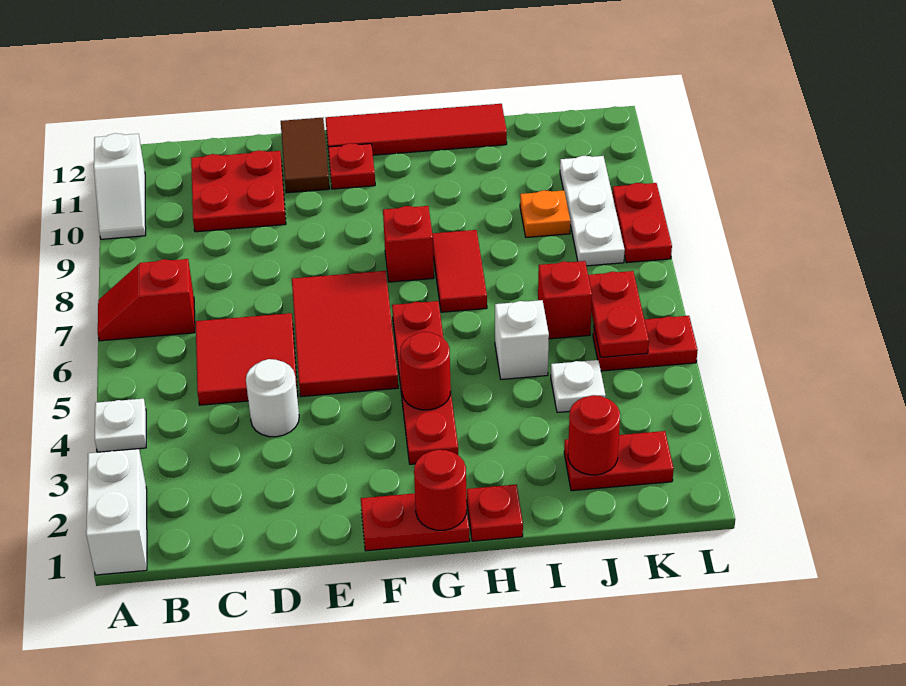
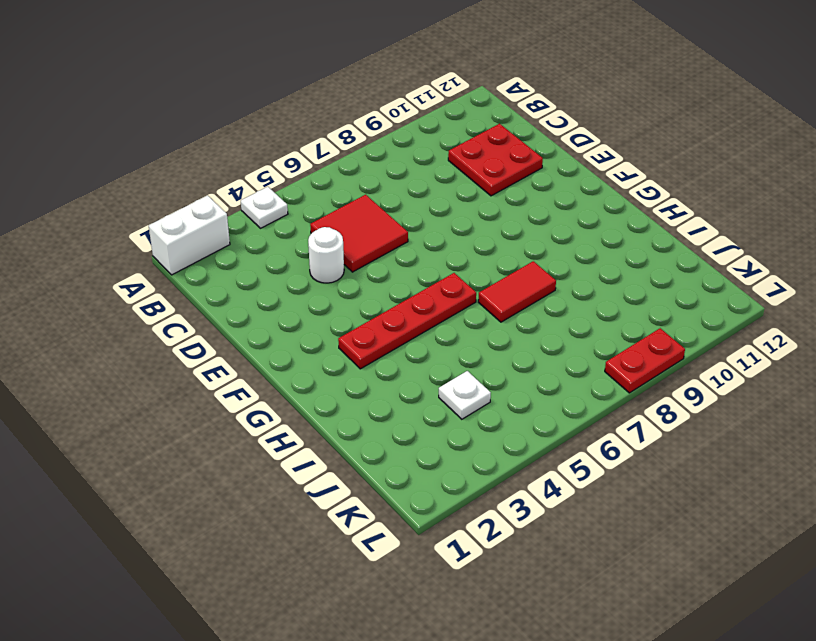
none -> red 1x2 slope [98,259,195,341]
none -> white 1x2 slope [94,133,146,239]
none -> red 2x3 tile [292,271,398,397]

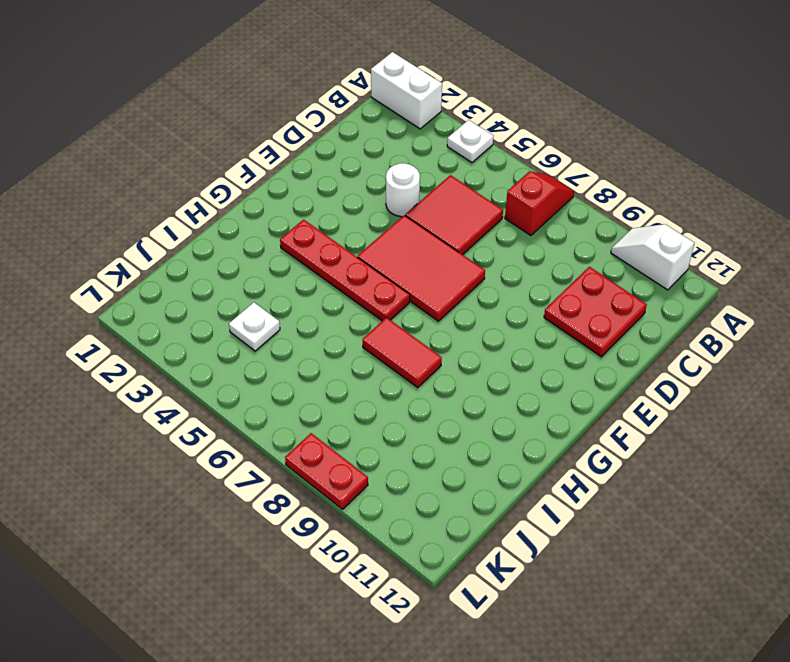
none -> brown 1x2 tile [281,118,330,193]
none -> red 1x2 plate [361,493,470,551]
none -> red 1x1 plate [328,143,375,189]

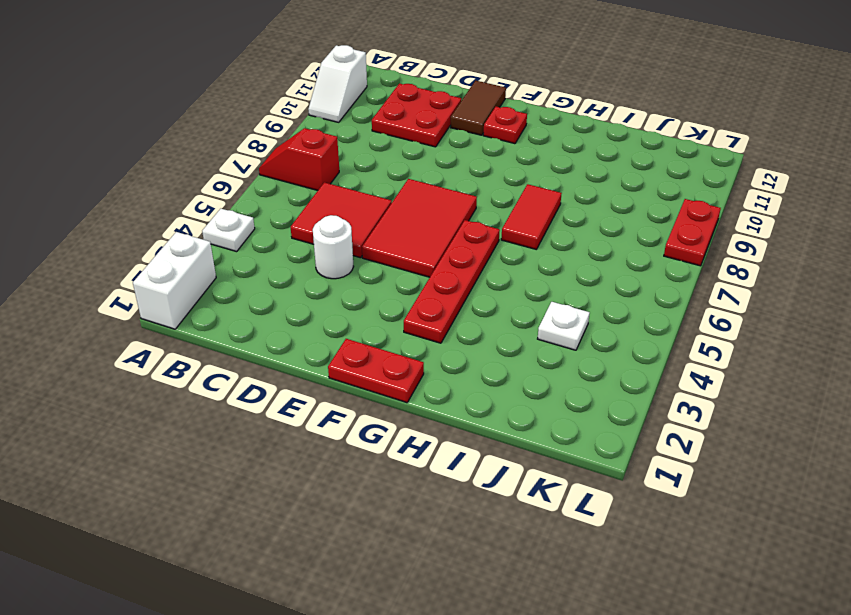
none -> red 1x4 tile [326,104,507,155]
none -> red 1x1 brick [383,206,434,282]
none -> red 1x1 plate [467,485,523,541]

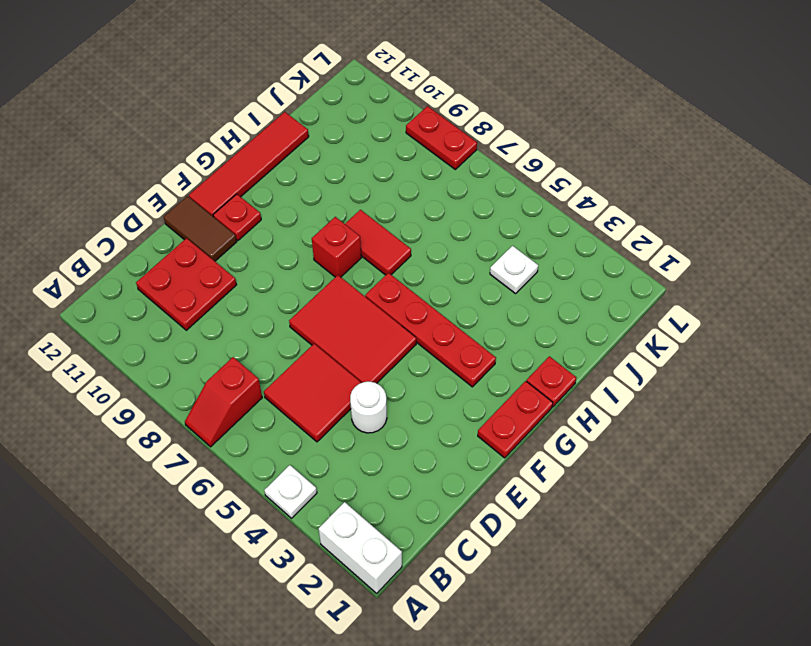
none -> white 1x2 slope [94,133,146,239]
none -> white 1x1 brick [495,300,549,379]
none -> red 1x2 plate [564,431,674,491]

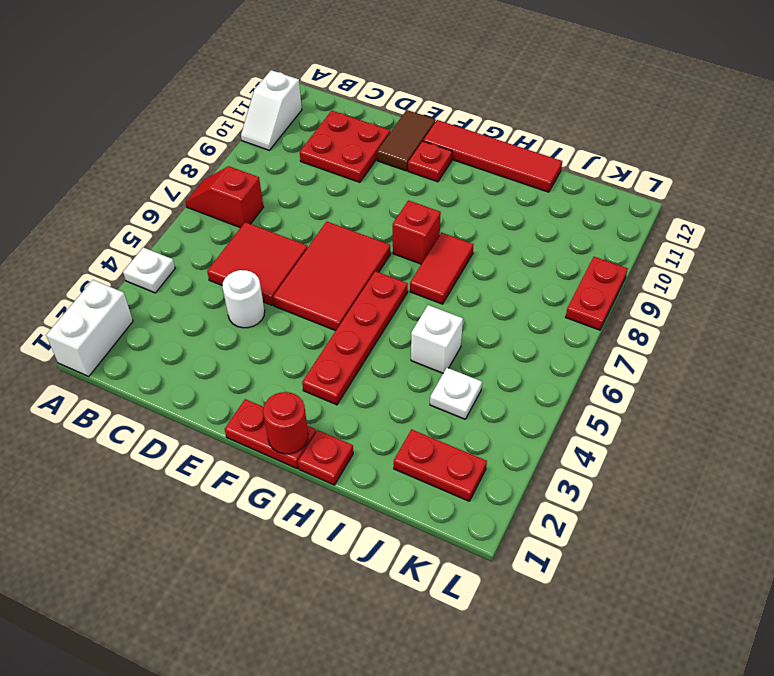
none -> red 1x1 brick [538,261,592,339]
none -> orange 1x1 plate [520,190,570,237]
none -> red 1x2 plate [593,316,698,371]

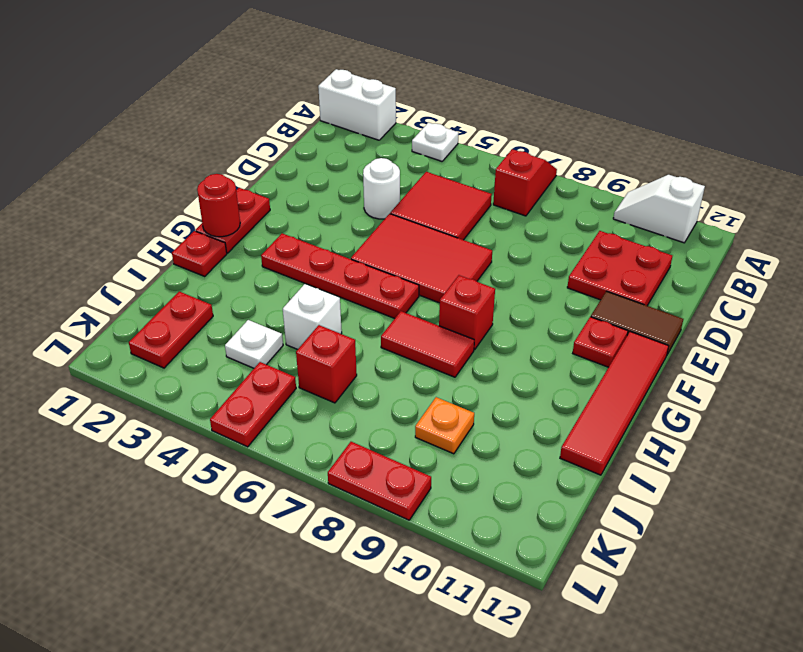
none -> white 1x3 plate [560,156,625,266]
none -> red 1x1 round brick [400,332,451,410]
none -> red 1x1 round brick [568,395,620,475]

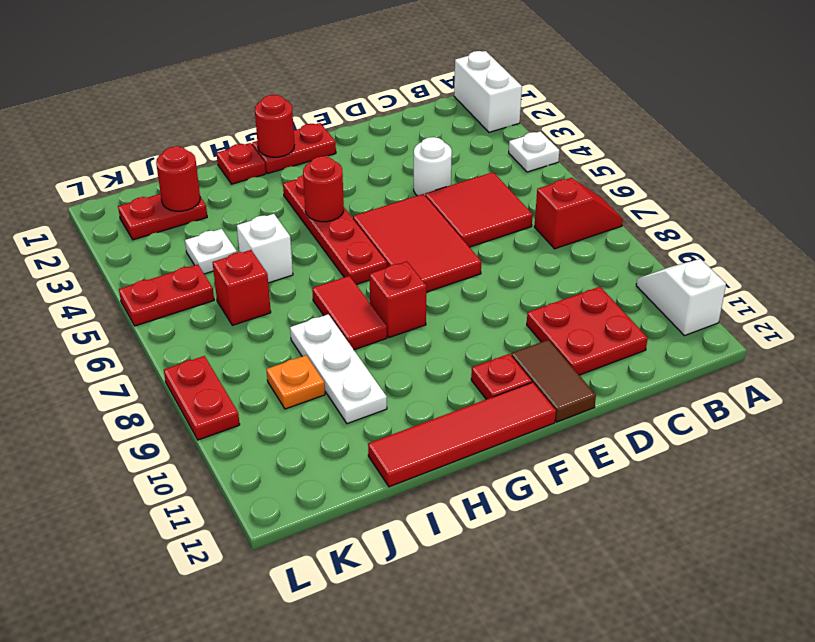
white 1x3 plate [290,314,387,424] -> white 1x3 plate moved to [560,156,625,266]
none -> red 1x2 plate [588,271,649,357]

